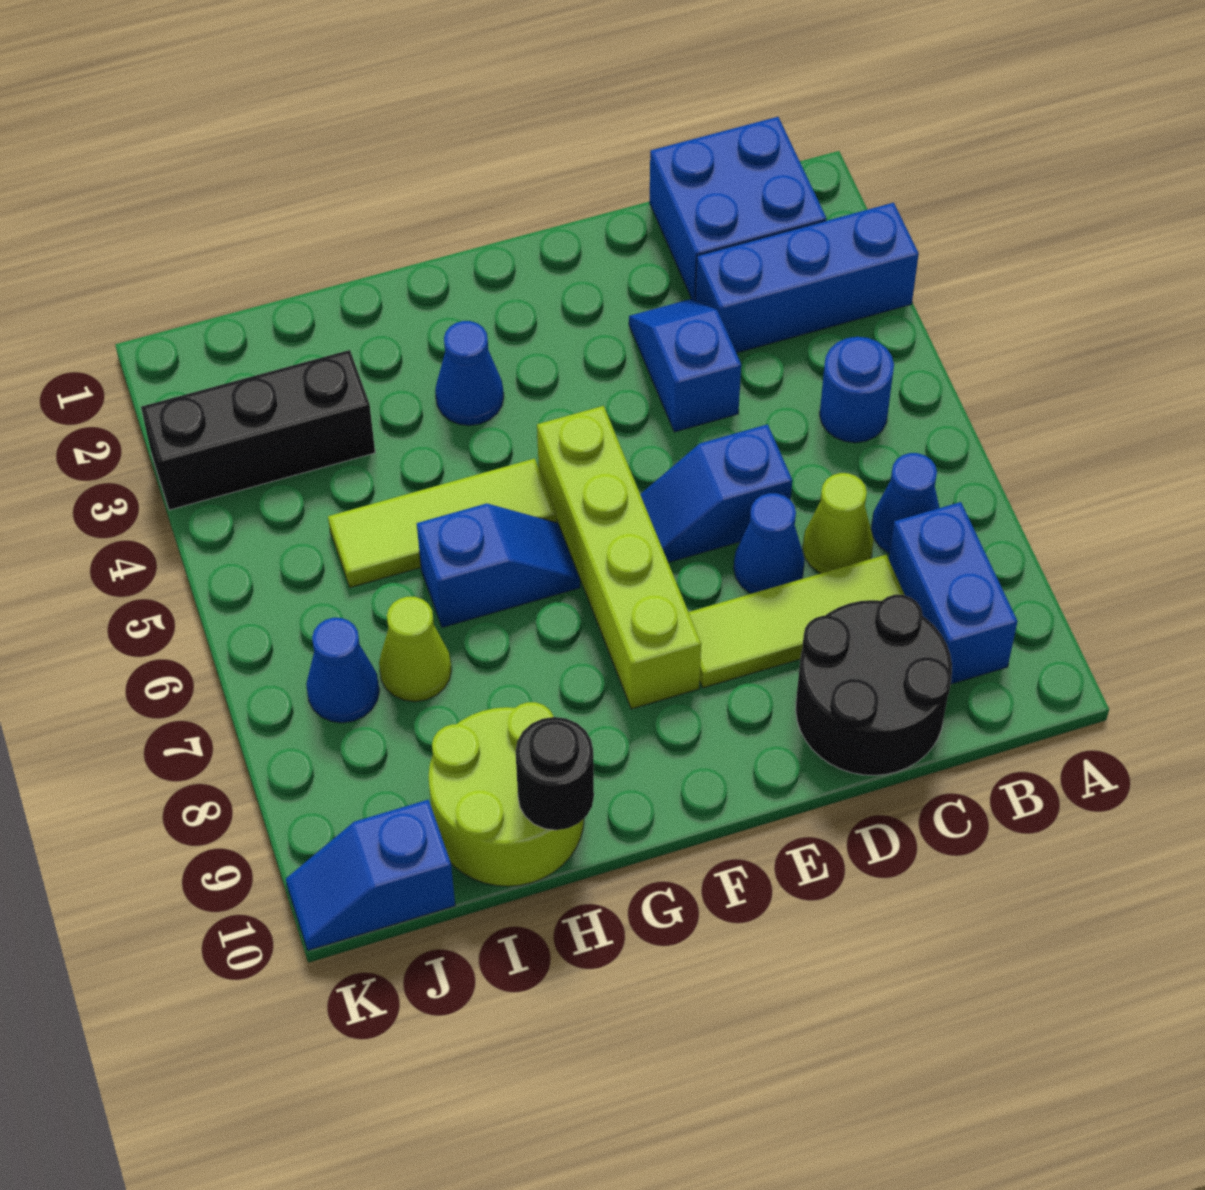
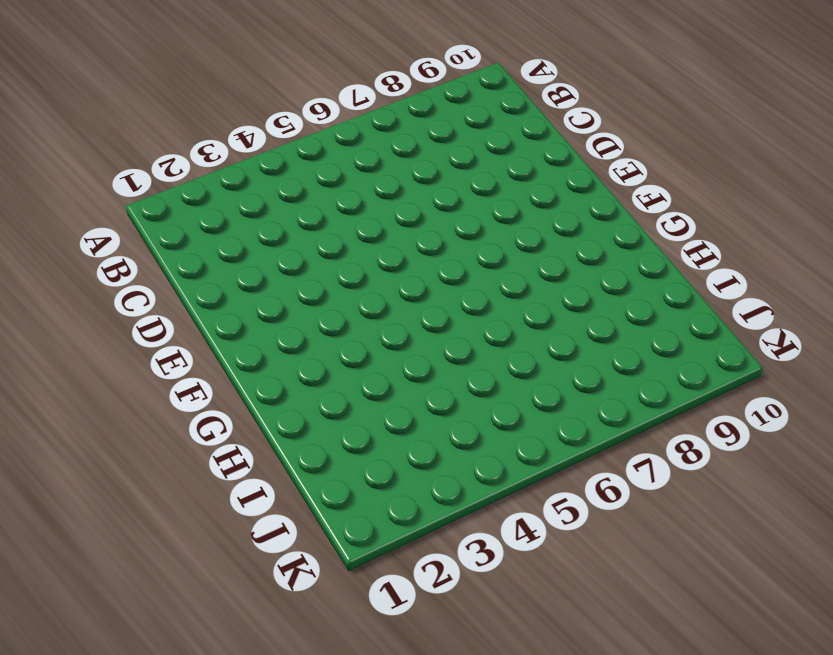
none -> blue 1x3 brick [695,203,919,353]
none -> blue 2x2 brick [650,117,826,300]
none -> blue 1x1 round brick [820,337,894,443]

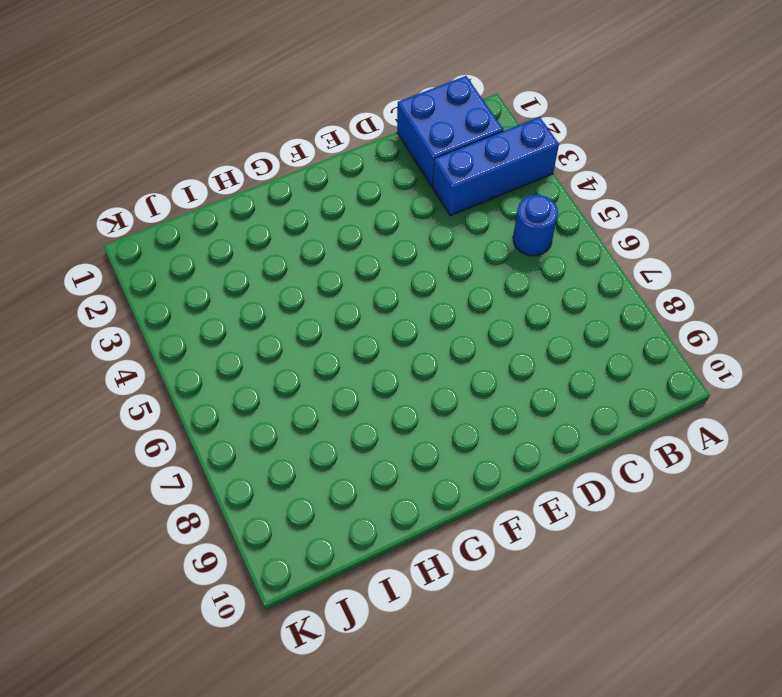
none -> blue 1x1 cone [871,453,939,553]
none -> blue 1x2 brick [889,502,1017,684]
none -> lime 1x1 cone [803,473,874,574]

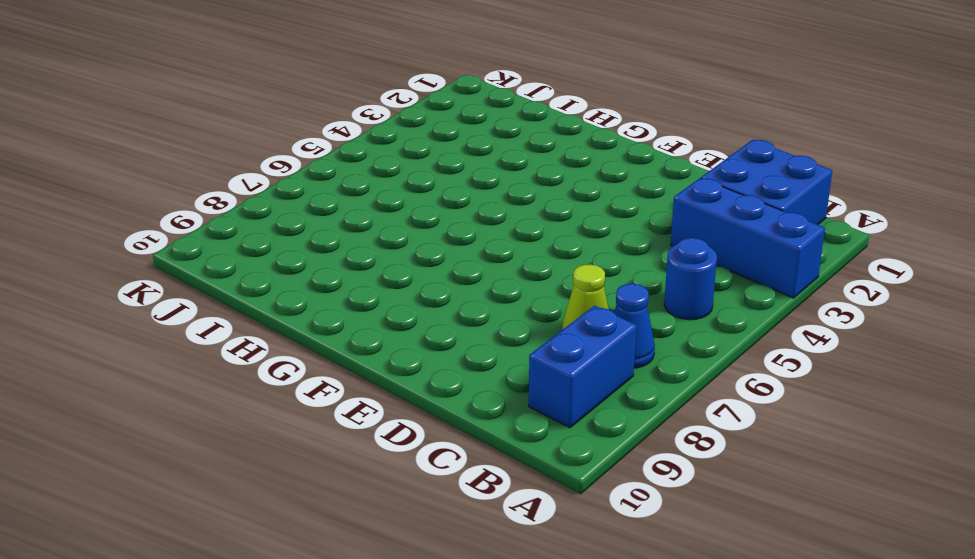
none -> lime 1x3 tile [689,555,905,688]
none -> black 2x2 round brick [796,595,952,775]
none -> blue 1x2 slope [629,299,741,432]

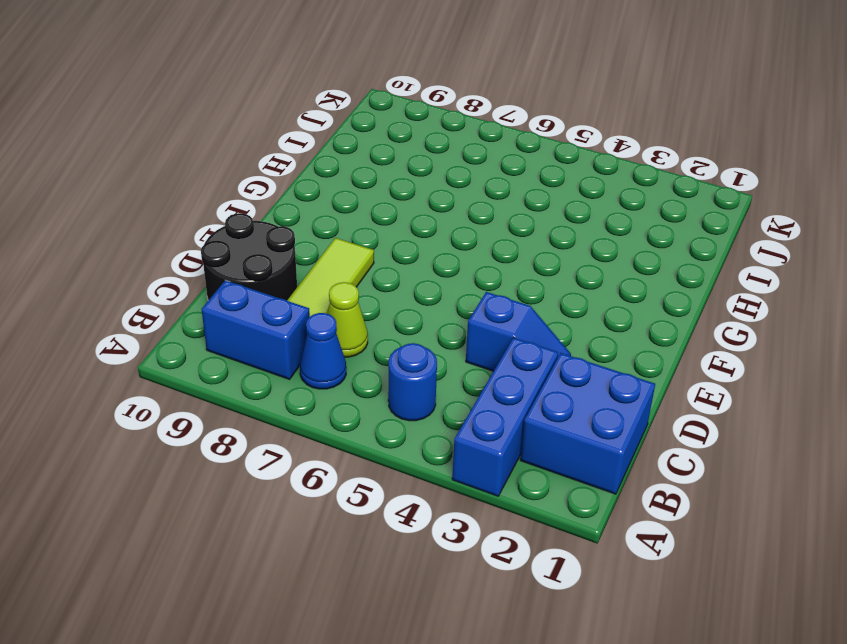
none -> blue 1x2 slope [640,424,792,562]
none -> blue 1x1 cone [734,493,804,594]
none -> lime 1x4 brick [537,406,701,709]

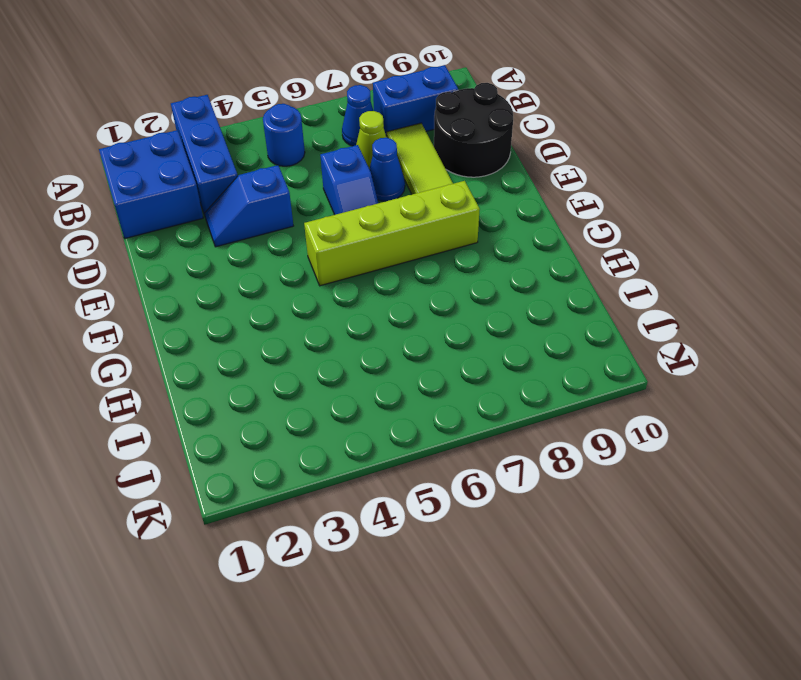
none -> blue 1x1 cone [435,321,504,425]
none -> lime 1x3 tile [328,458,557,588]
none -> blue 1x2 slope [417,503,580,627]

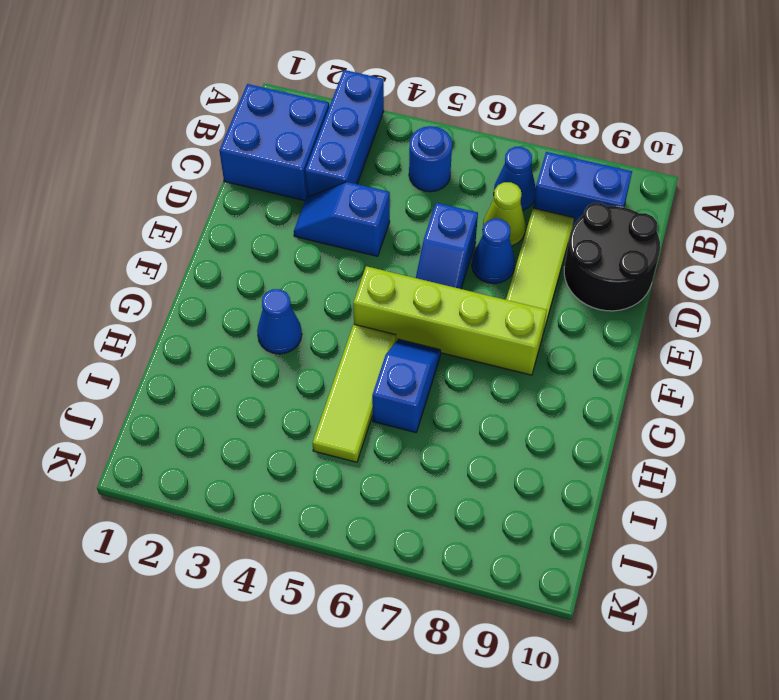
none -> lime 2x2 round brick [429,702,584,886]
none -> black 1x3 brick [141,350,375,510]
none -> lime 1x1 cone [379,597,451,702]

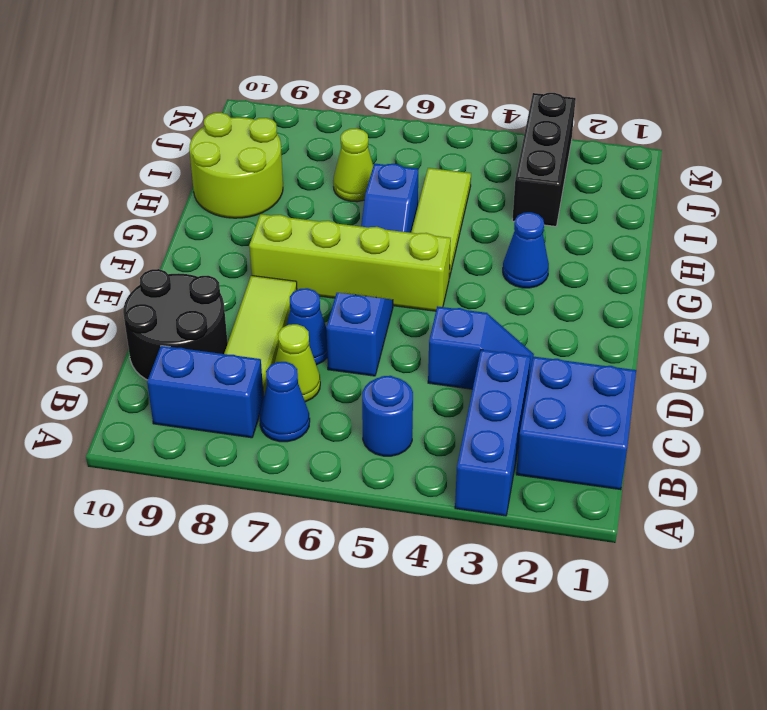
none -> blue 1x1 cone [306,618,379,723]
none -> blue 1x2 slope [286,800,455,950]
none -> black 1x1 round brick [515,717,594,830]

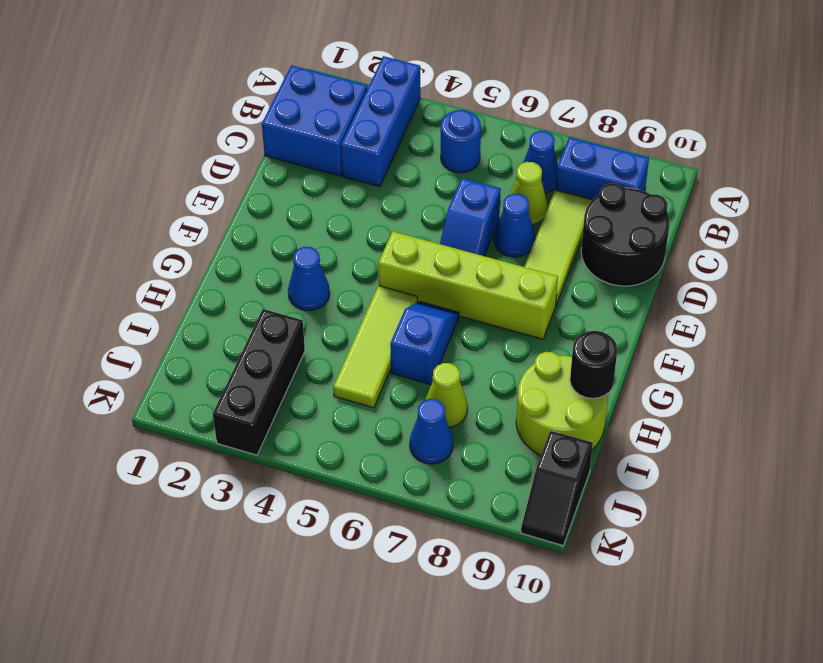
black 1x2 slope [521,430,593,545] -> blue 1x2 slope [286,800,455,950]
none -> blue 1x2 slope [629,299,741,432]

